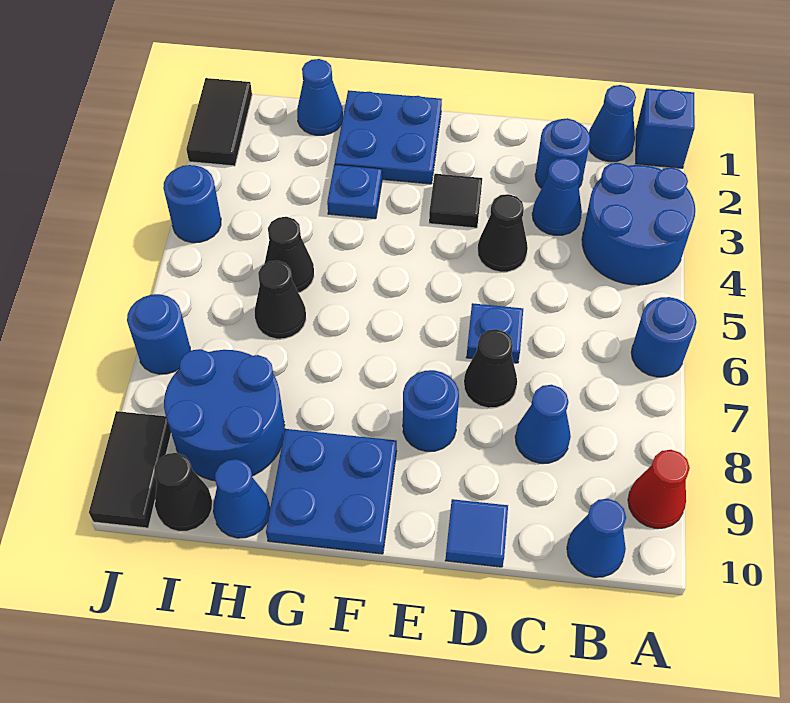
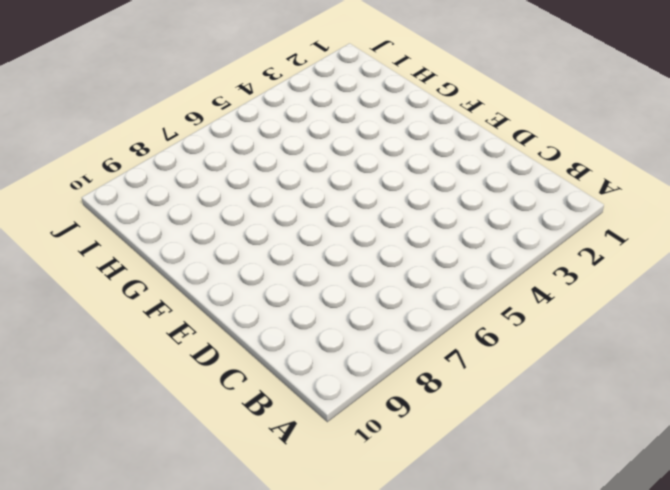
none -> blue 1x1 brick [636,88,695,168]
none -> blue 2x2 round brick [582,163,695,285]
none -> blue 1x1 round brick [631,297,696,377]

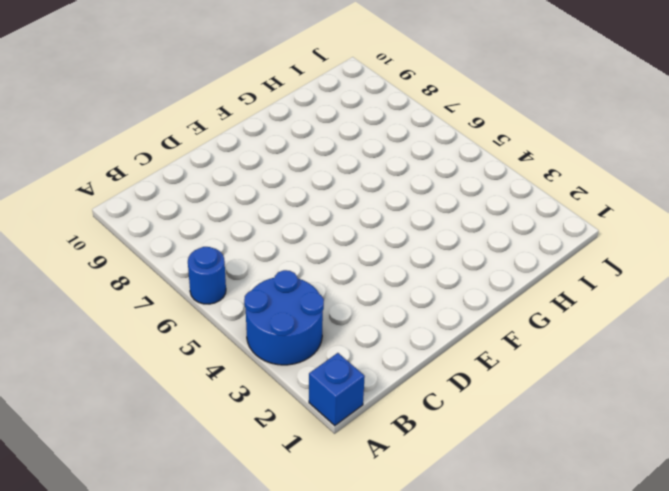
none -> red 1x1 cone [628,450,690,528]
none -> blue 1x1 cone [589,85,636,162]
none -> blue 1x1 cone [567,499,626,577]

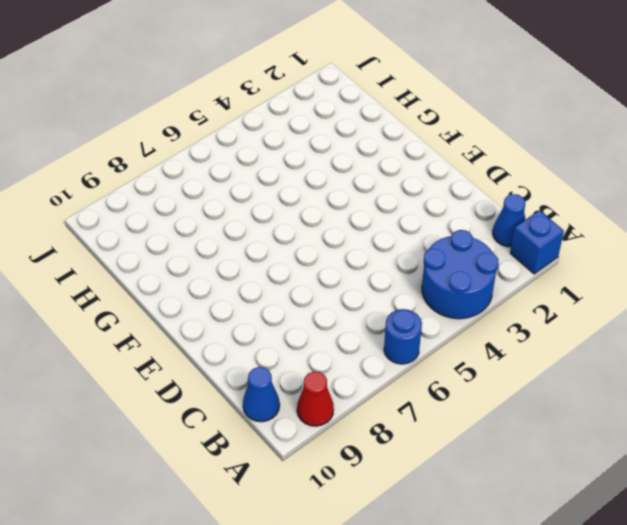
none -> blue 1x1 round brick [535,118,590,188]
none -> blue 1x1 cone [532,158,582,235]
none -> blue 1x1 cone [515,385,571,463]

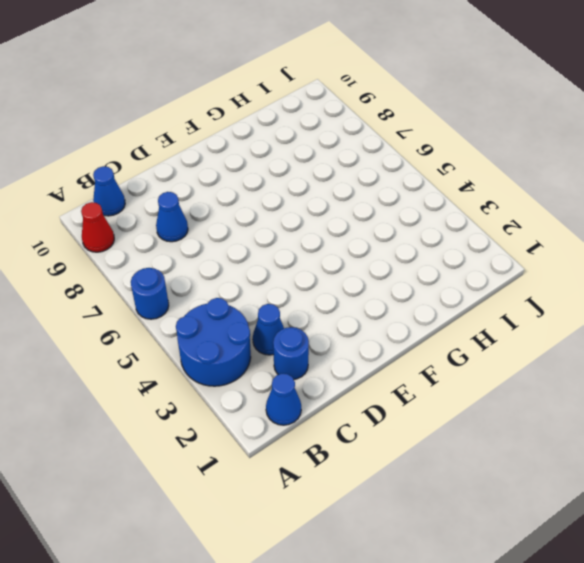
none -> blue 1x1 brick [636,88,695,168]
none -> black 1x1 cone [478,194,528,272]
none -> blue 1x1 plate [466,303,523,363]

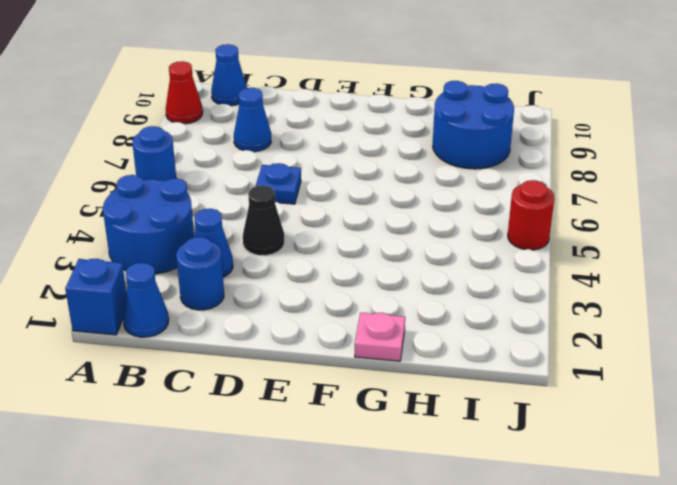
pink 1x1 plate [355,313,405,361] -> blue 2x2 plate [335,90,442,184]
red 1x1 round brick [508,180,554,250] -> none
none -> black 1x1 cone [464,329,517,408]
none -> blue 1x1 tile [445,499,508,567]
none -> black 1x1 tile [429,174,482,228]

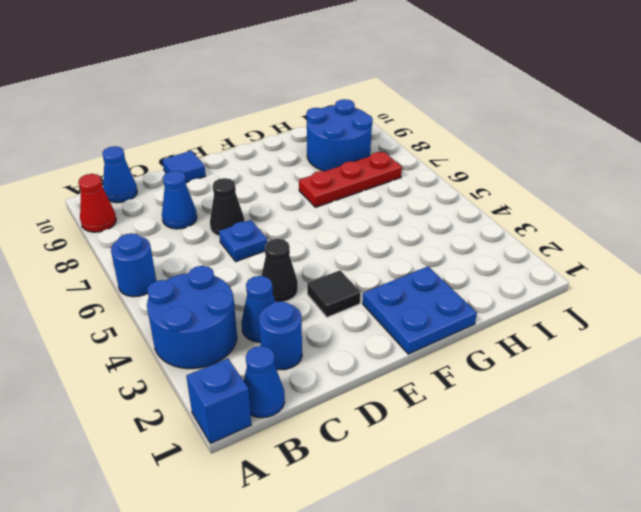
red 1x3 plate [299,152,402,207] -> none
none -> blue 1x1 round brick [403,370,459,451]
none -> blue 2x2 plate [266,429,397,554]
none -> blue 1x1 plate [327,164,382,219]

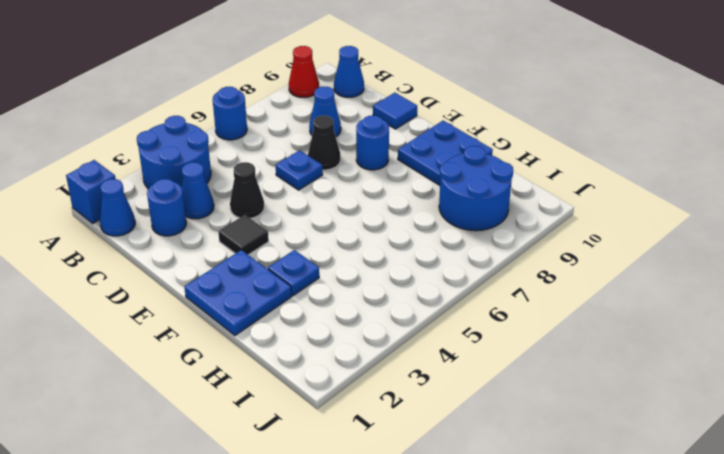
none -> blue 1x1 cone [297,59,343,135]
none -> black 1x1 cone [264,217,314,293]
none -> black 1x1 cone [255,261,306,339]

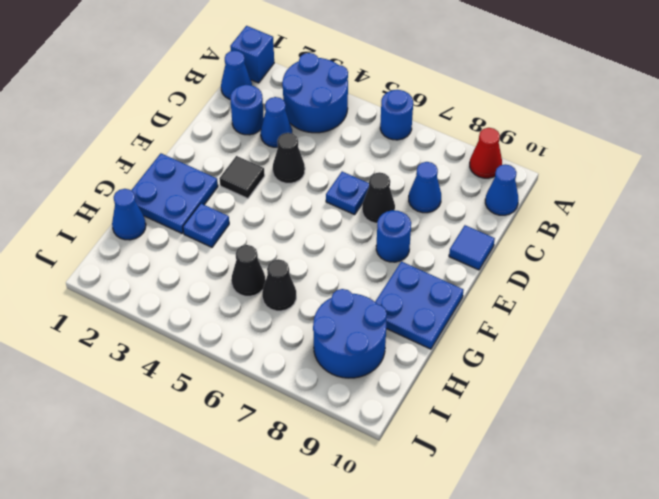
none -> blue 1x1 cone [213,459,270,538]
none -> black 1x1 cone [154,453,212,531]
none -> black 1x2 tile [186,78,252,166]

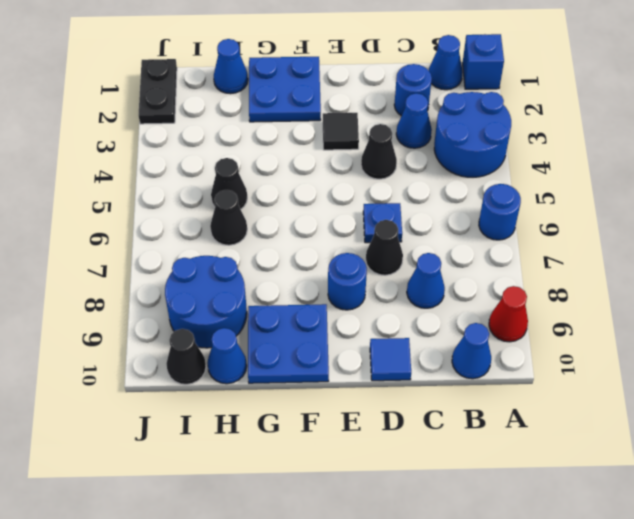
black 1x2 plate [139,59,177,124] -> black 1x2 tile [186,78,252,166]
none -> blue 1x1 plate [327,164,382,219]
none -> blue 1x1 round brick [163,165,221,243]
none -> blue 1x1 round brick [127,294,190,374]

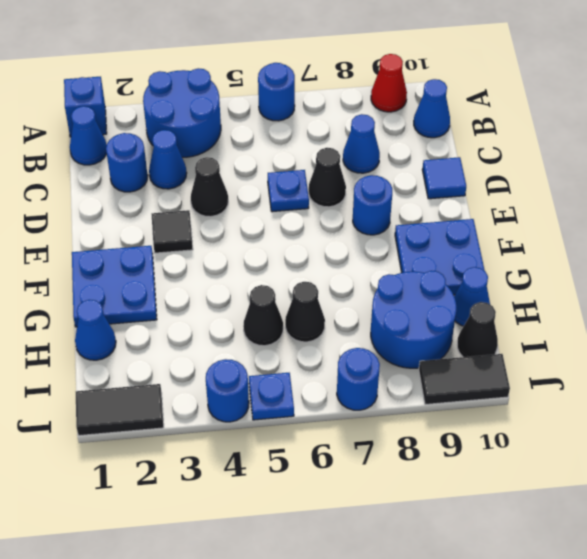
blue 1x1 plate [249,373,294,420] -> blue 1x1 plate moved to [327,164,382,219]

